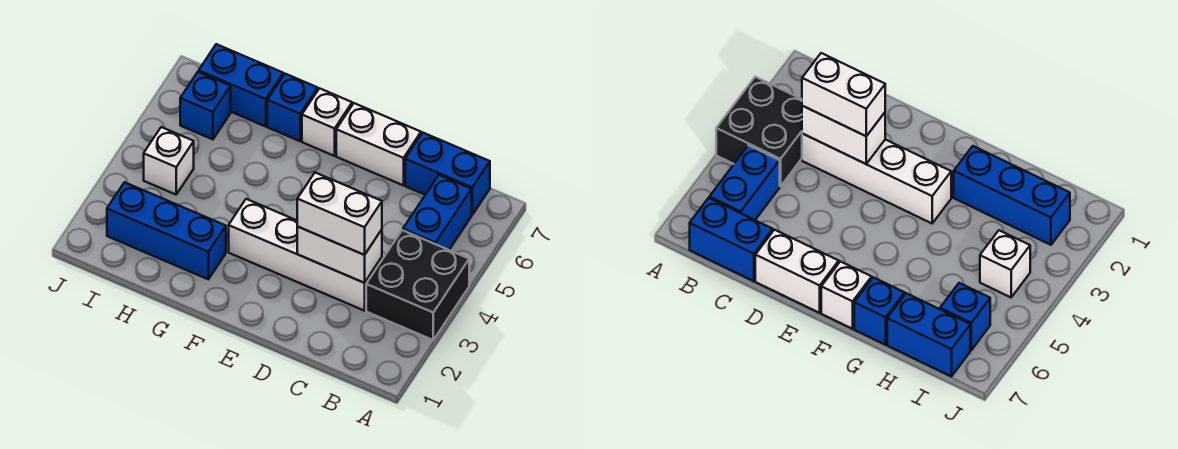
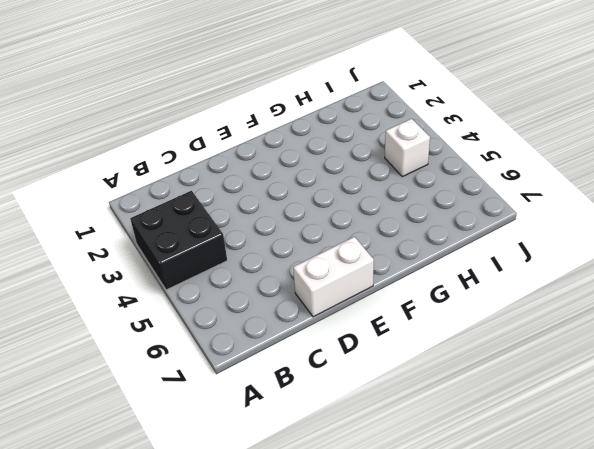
none -> blue 1x2 brick [403,175,472,250]
none -> blue 1x2 brick [405,133,490,215]
none -> white 1x4 brick [229,199,382,311]

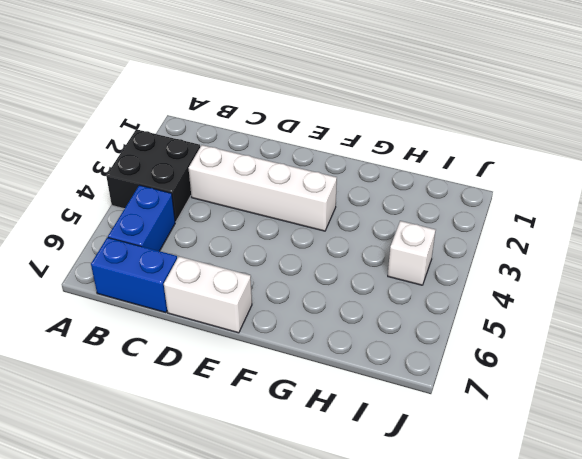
none -> white 1x1 brick [302,88,352,156]
none -> blue 1x3 brick [107,182,226,279]
none -> blue 1x1 brick [267,74,318,141]

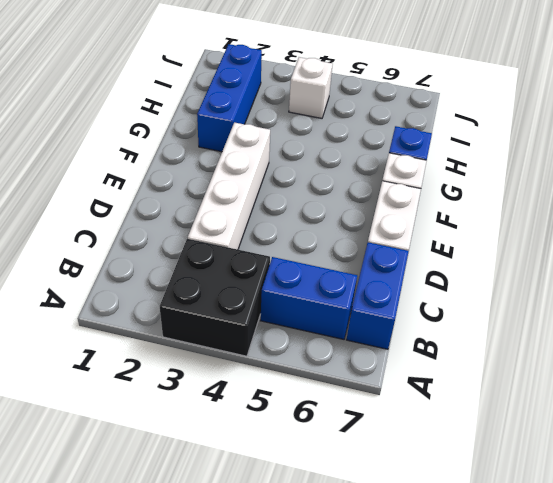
none -> blue 1x2 brick [199,44,283,127]
none -> blue 1x1 brick [180,72,231,139]
none -> white 1x2 brick [297,227,382,283]

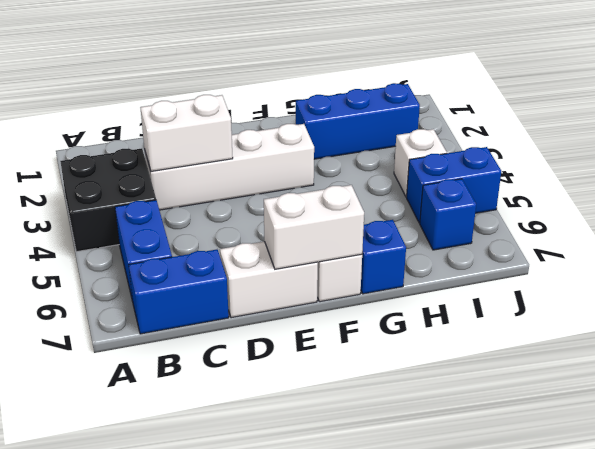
white 1x2 brick [264,185,364,269] -> white 1x2 brick moved to [297,173,382,255]
blue 1x2 brick [407,147,501,223] -> blue 1x2 brick moved to [199,44,283,127]

